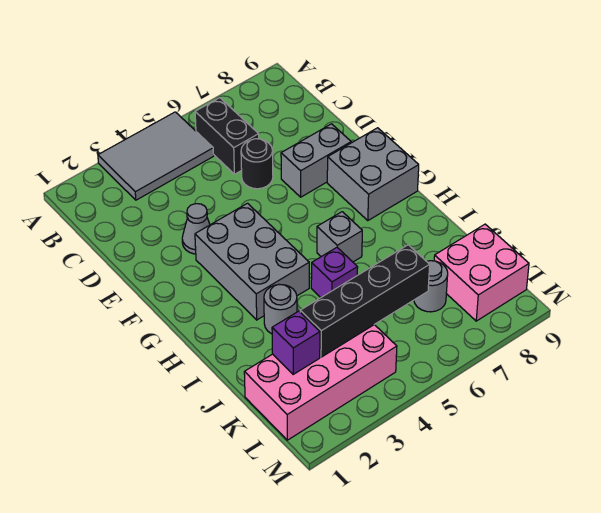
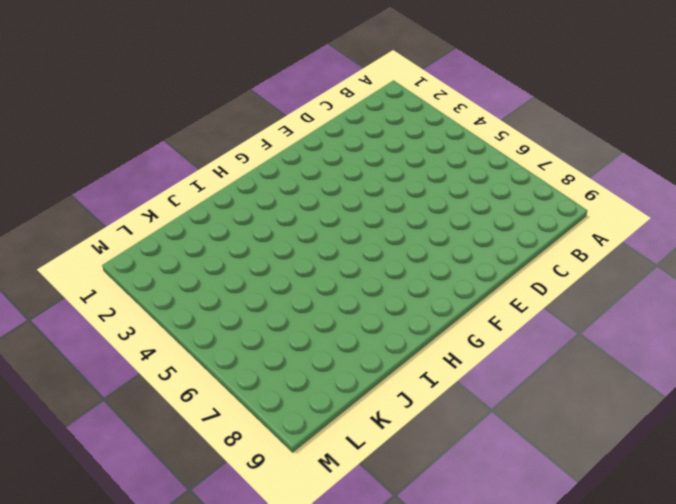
none -> grey 2x3 tile [98,112,214,200]
none -> black 1x2 brick [195,98,259,174]
none -> black 1x1 round brick [241,139,273,189]

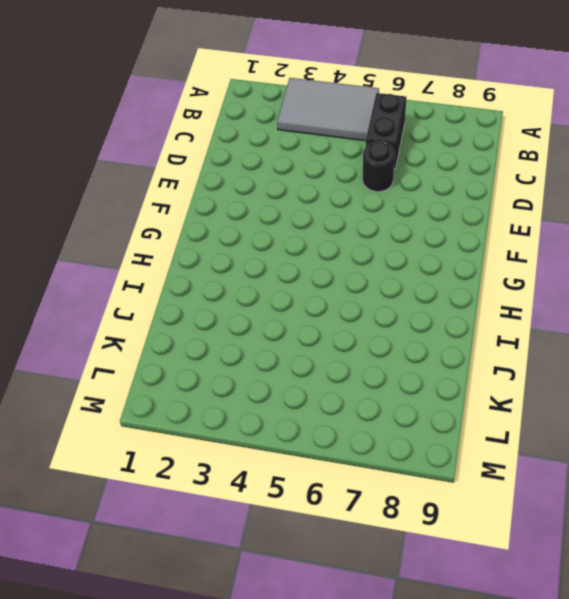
none -> grey 1x1 cone [182,204,210,254]
none -> grey 1x2 brick [281,124,351,197]
none -> grey 2x3 brick [195,203,309,320]

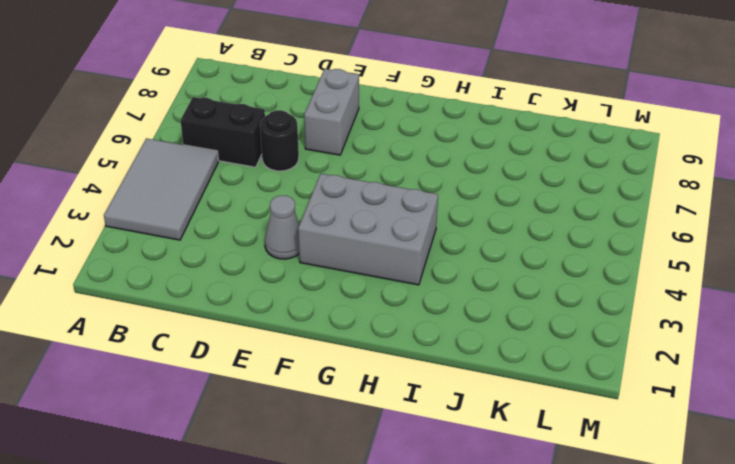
none -> grey 2x2 brick [327,128,419,221]
none -> grey 1x1 brick [317,212,362,262]
none -> grey 1x1 round brick [264,285,297,334]

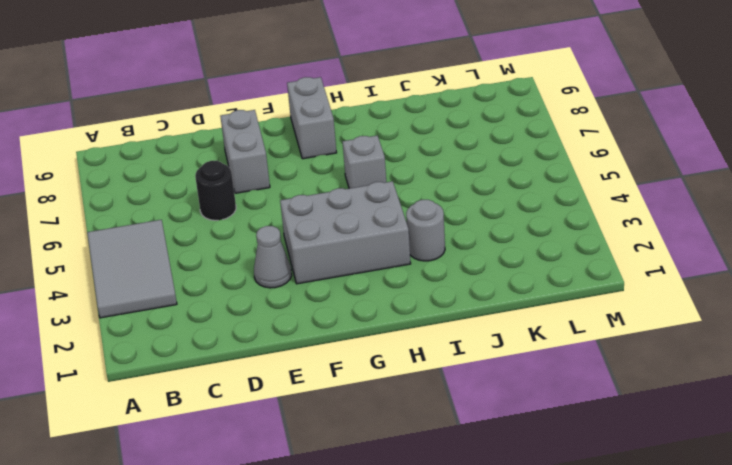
grey 1x2 brick [287,77,337,159] -> grey 2x2 brick [327,128,419,221]
none -> black 1x2 brick [195,98,259,174]
none -> purple 1x1 brick [311,248,358,297]
none -> pink 2x4 brick [244,325,397,440]

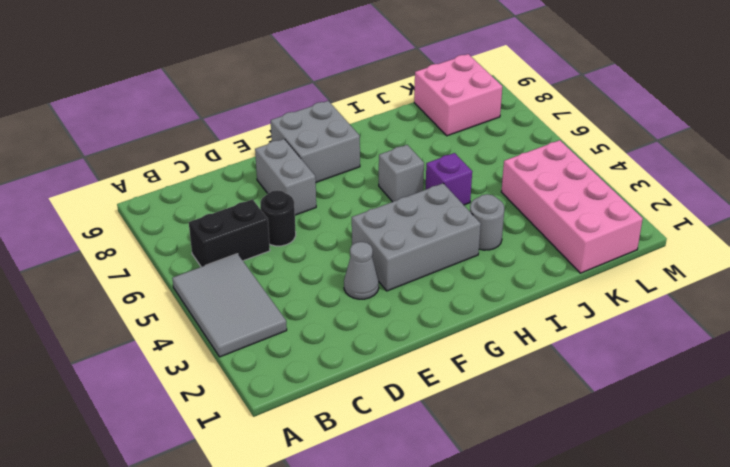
none -> grey 1x1 round brick [414,261,448,312]
none -> purple 1x1 brick [272,311,320,374]
none -> black 1x4 brick [300,245,430,357]

